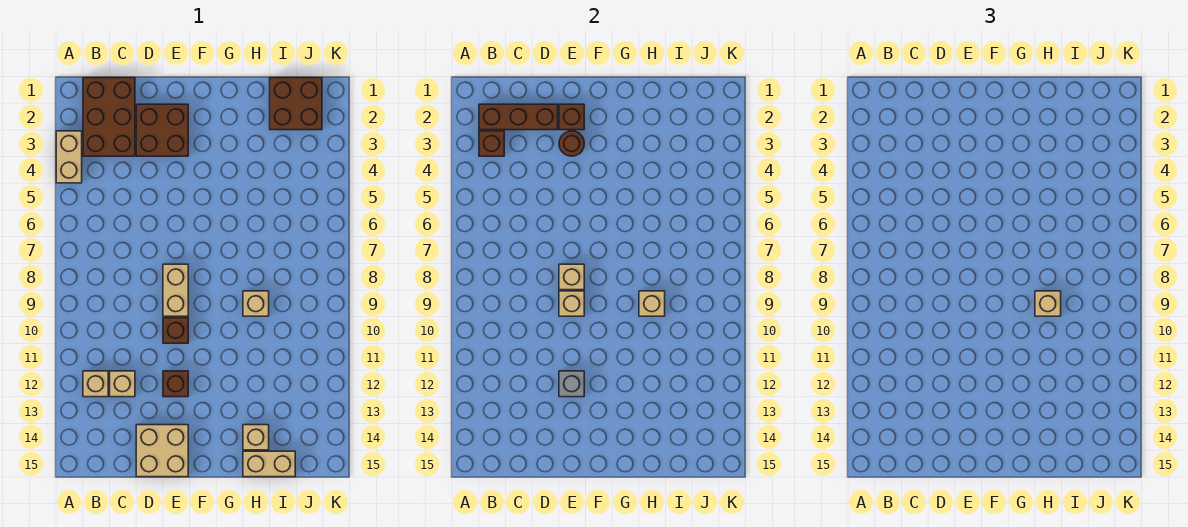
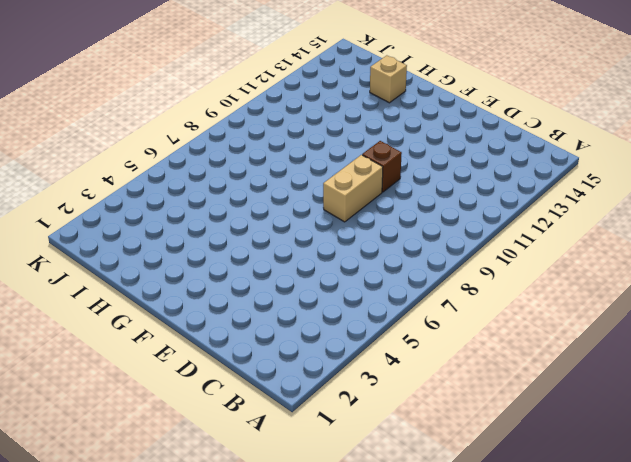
none -> tan 1x2 brick [56,131,82,183]
none -> brown 2x3 brick [83,78,135,156]
none -> tan 1x1 brick [83,371,108,397]

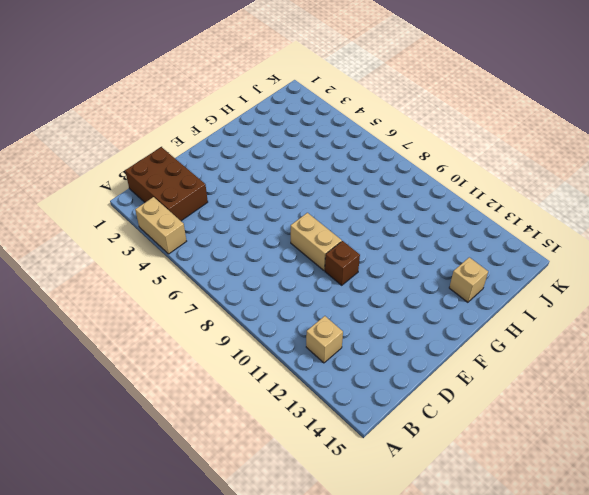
none -> tan 1x1 brick [110,371,135,397]
none -> brown 2x2 brick [136,104,188,156]
none -> tan 2x2 brick [136,425,188,477]

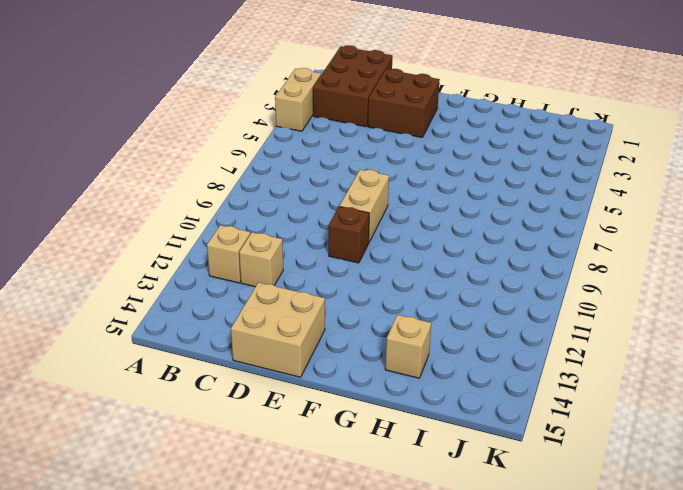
none -> brown 1x1 brick [163,371,188,397]
none -> tan 1x1 brick [243,291,269,316]
none -> tan 1x2 brick [243,451,295,477]

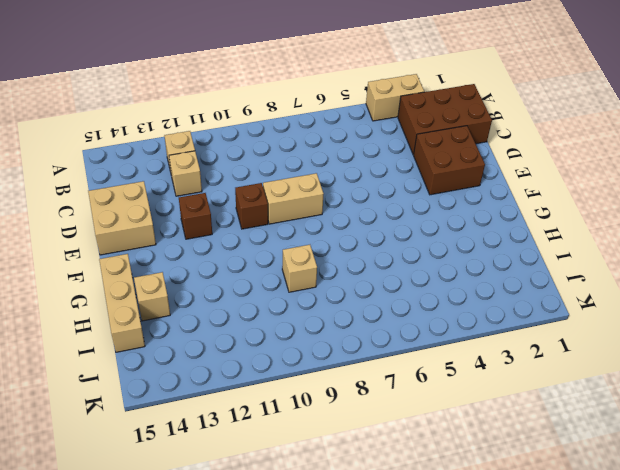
tan 1x3 brick [99,254,145,352] -> tan 1x2 brick [243,451,295,477]
none -> brown 2x2 brick [270,78,322,130]
none -> brown 1x3 brick [479,104,558,130]
none -> brown 1x1 brick [479,131,504,156]

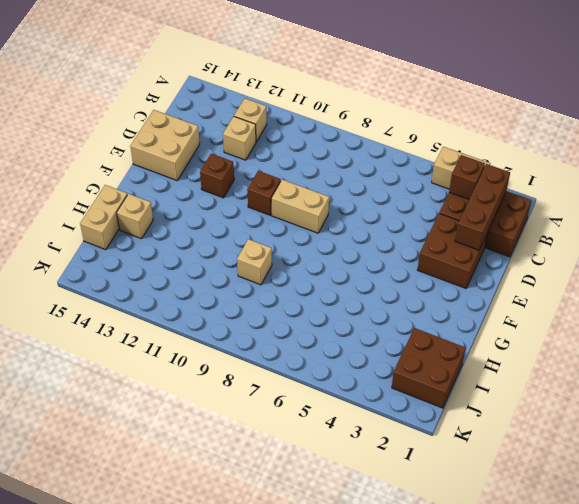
none -> brown 1x1 brick [559,104,584,130]
none -> brown 1x1 round brick [559,131,584,156]
none -> tan 1x1 brick [559,264,584,290]

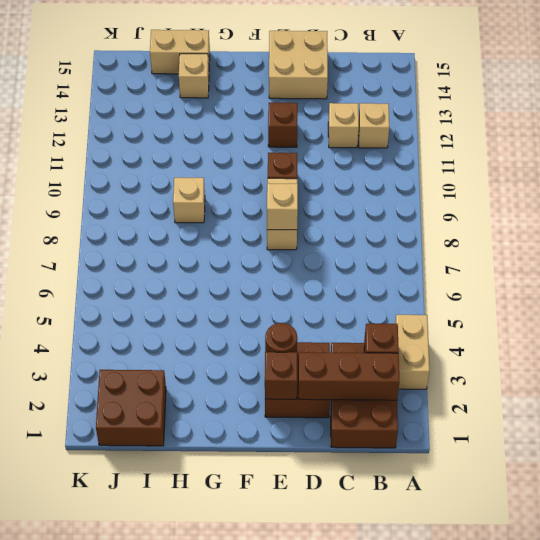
none -> tan 1x1 brick [559,291,584,316]
none -> grey 1x1 brick [559,371,584,397]
none -> tan 1x1 brick [639,291,665,316]

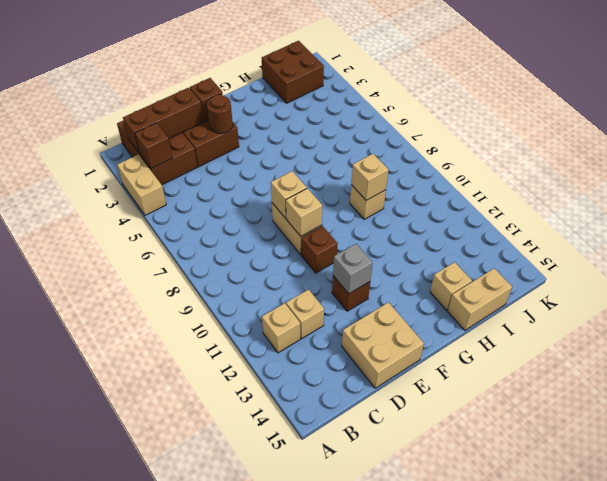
none -> tan 1x1 brick [1035,291,1061,316]

